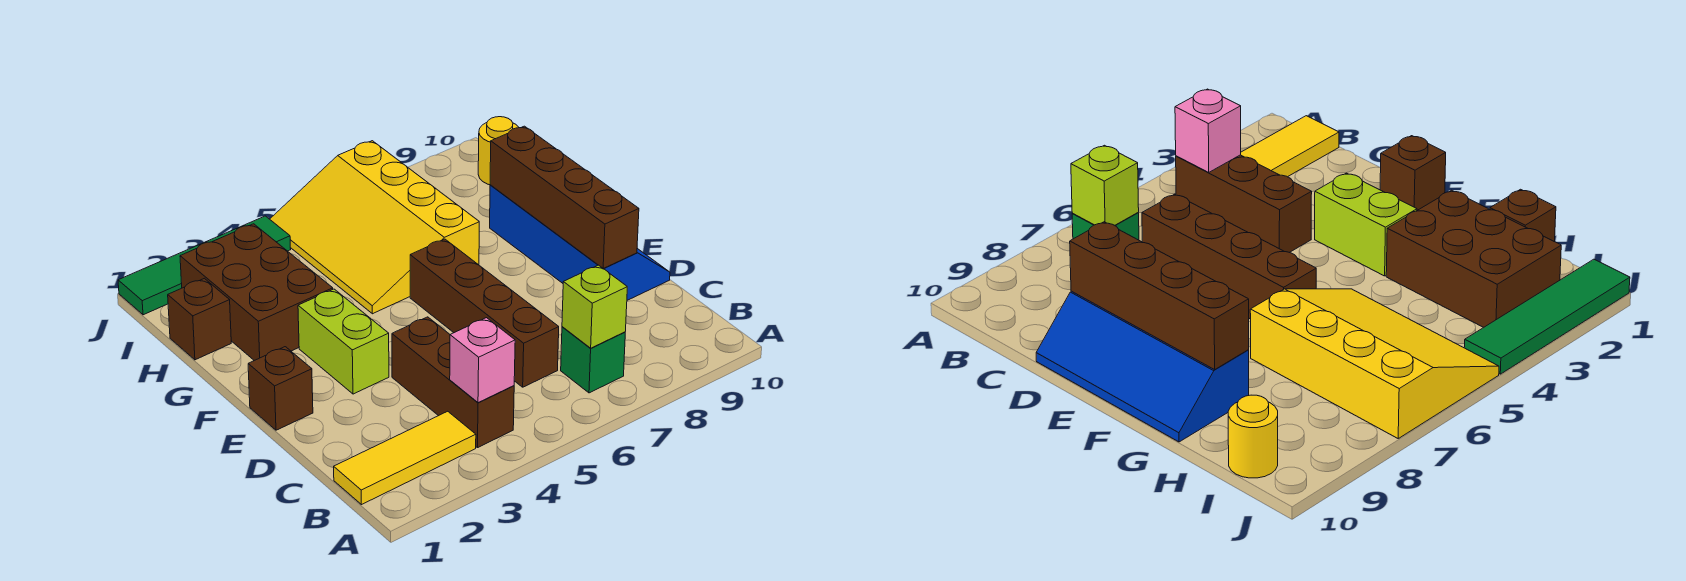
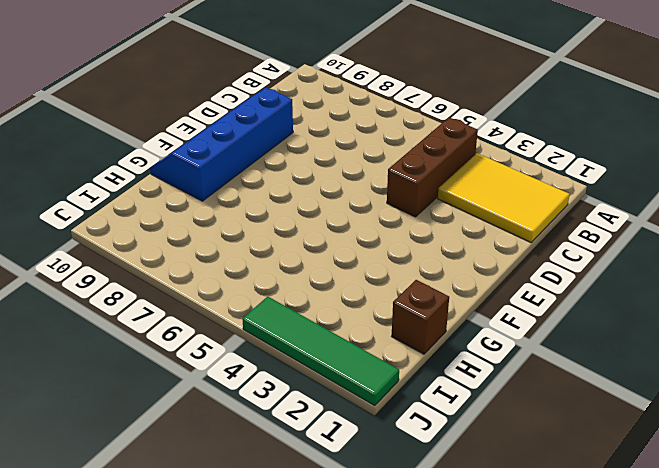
yellow 2x3 tile [438,153,570,242] -> yellow 1x3 tile [334,411,476,505]
none -> green 1x1 brick [561,327,625,393]
none -> brown 1x4 brick [410,239,559,387]
none -> brown 1x1 brick [248,347,313,430]

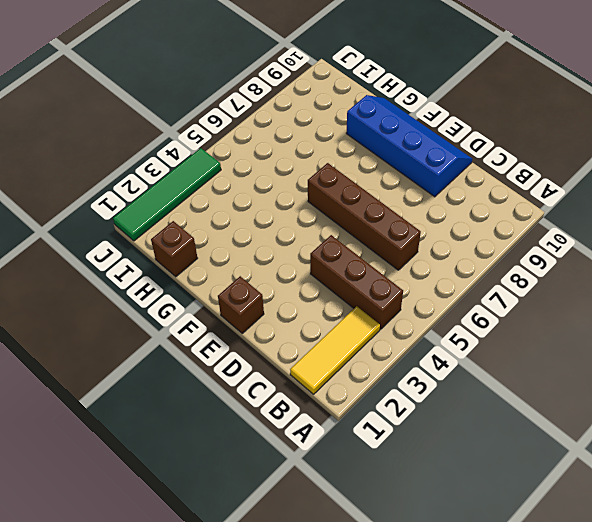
none -> green 1x1 brick [561,327,625,393]
none -> lime 1x2 brick [298,289,389,394]
none -> brown 2x3 brick [180,224,333,361]

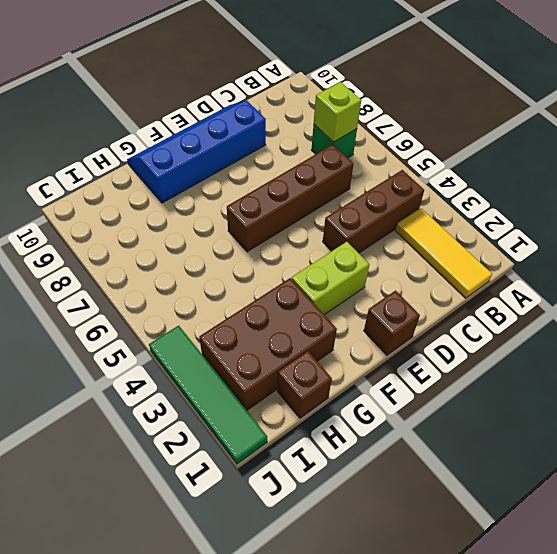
none -> yellow 3x4 slope [270,141,479,314]
none -> yellow 1x1 round brick [478,117,519,185]
none -> pink 1x1 brick [450,318,515,403]

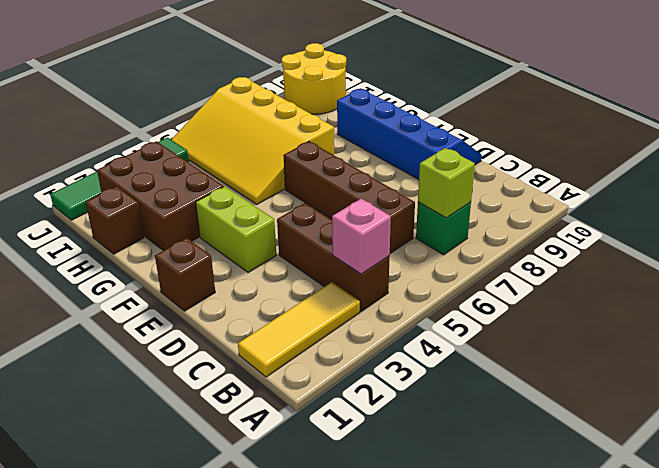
yellow 2x2 round brick [282,43,346,114] -> yellow 1x1 round brick [478,117,519,185]
none -> brown 1x4 brick [490,126,639,269]

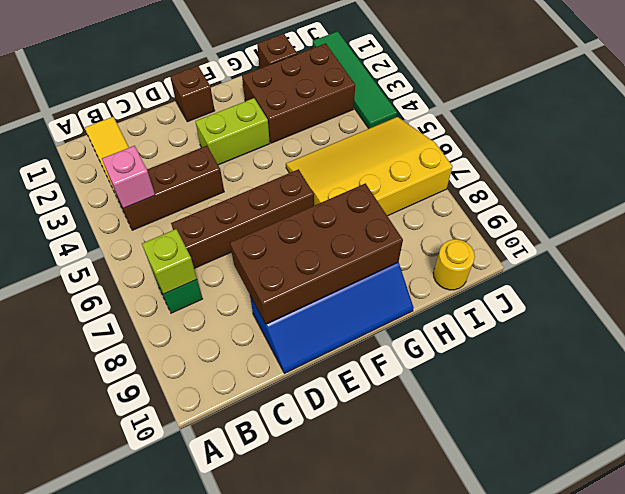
brown 2x4 brick [230,183,403,324] -> brown 1x4 brick [490,126,639,269]

